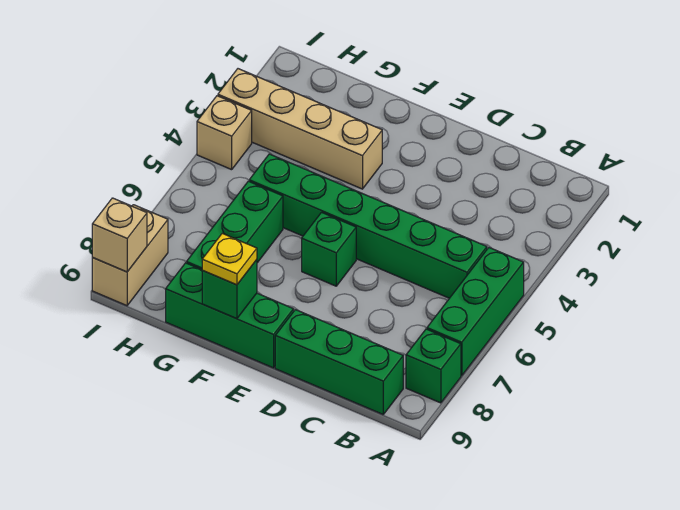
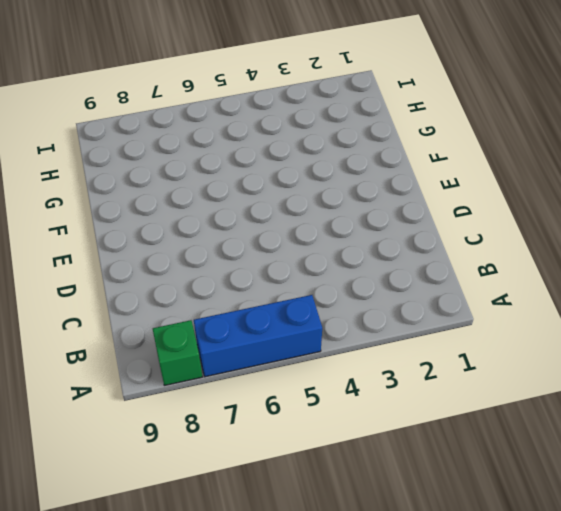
blue 1x3 brick [194,295,322,377] -> green 1x3 brick [427,248,524,376]
none -> green 1x6 brick [249,154,487,298]
none -> green 1x3 brick [275,310,403,414]
none -> green 1x1 brick [302,212,356,286]

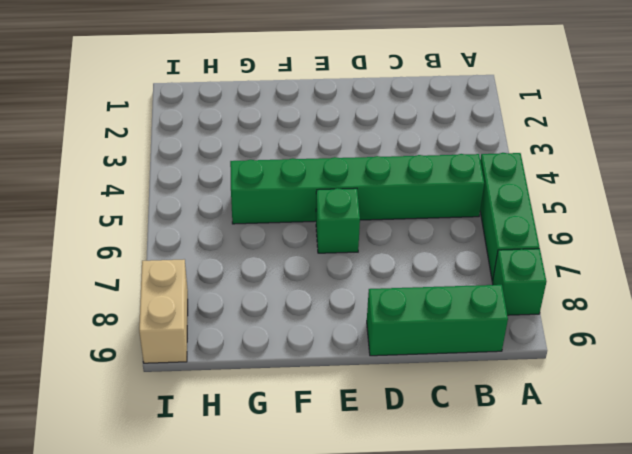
none -> green 1x3 brick [166,263,294,368]
none -> tan 1x4 brick [218,69,382,189]
none -> green 1x3 brick [187,181,283,270]

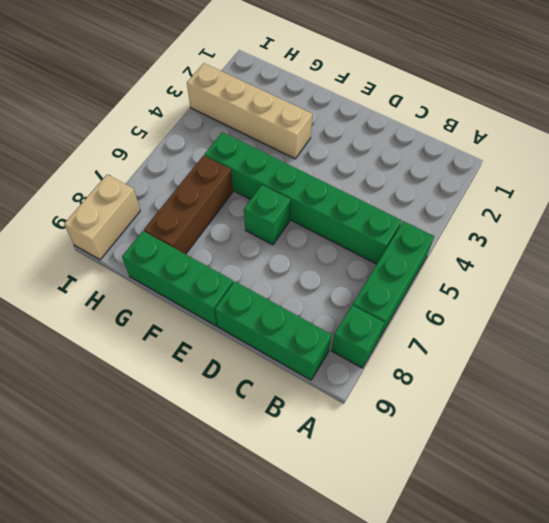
brown 1x3 brick [144,155,233,254] -> green 1x3 brick [187,181,283,270]
none -> tan 1x1 brick [197,96,252,170]
none -> green 1x1 brick [202,260,257,319]
none -> tan 1x1 brick [92,198,147,272]

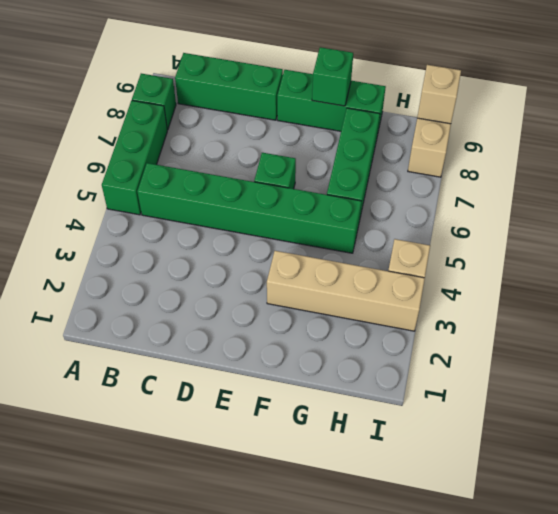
none -> yellow 1x1 plate [202,233,257,285]

